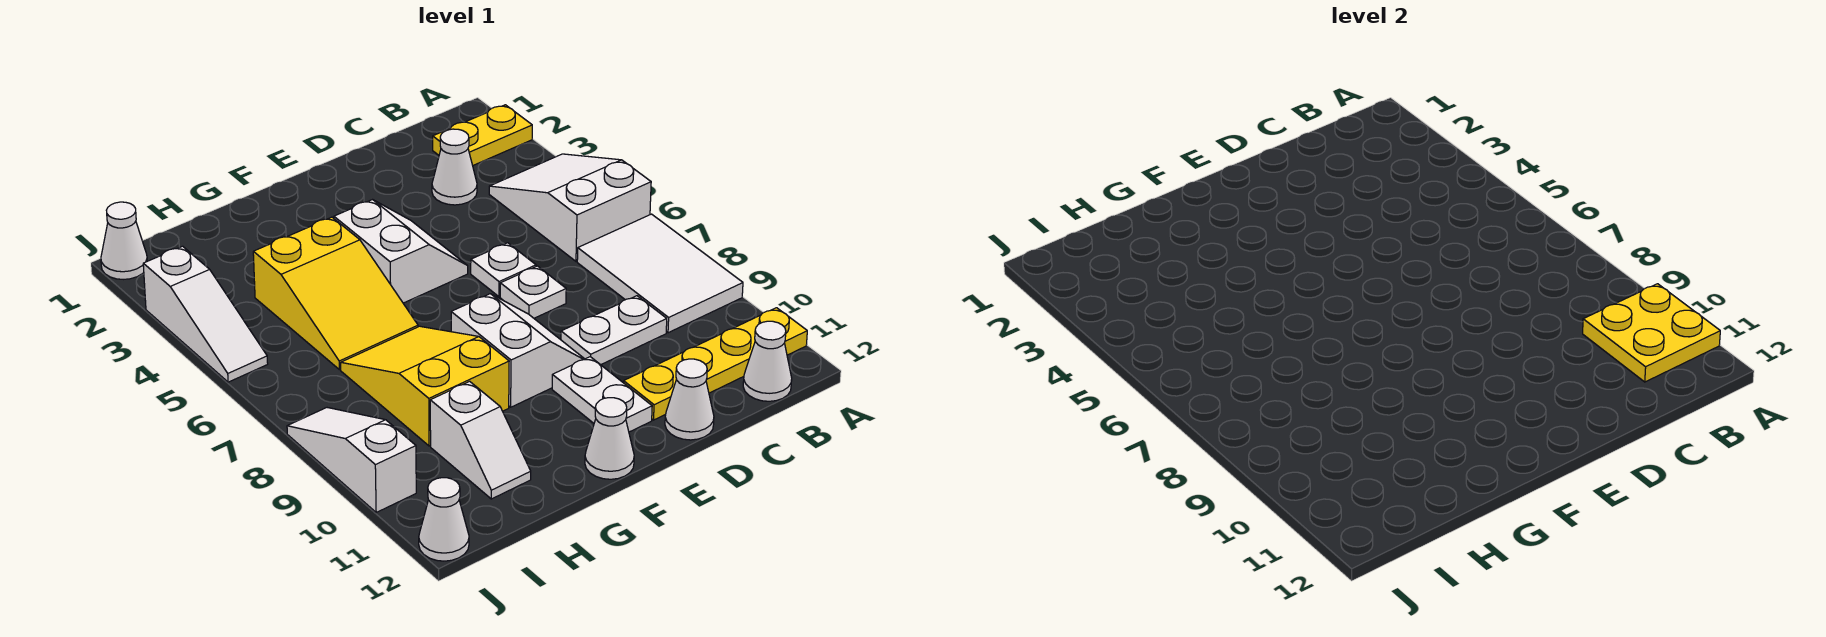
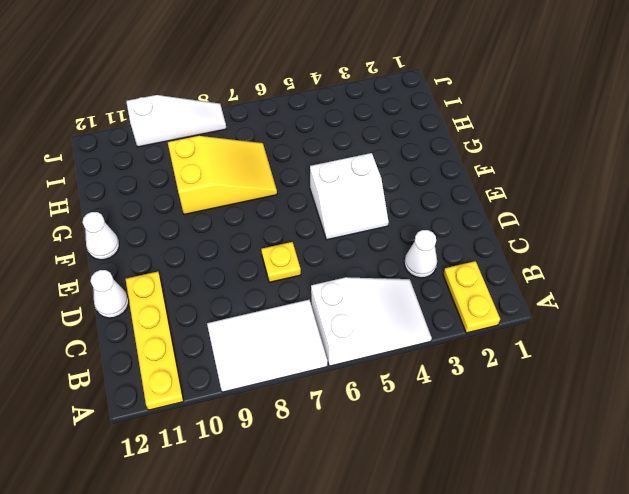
yellow 1x1 plate [261,242,301,282] -> white 1x1 plate [500,266,566,318]
none -> white 1x1 cone [743,321,792,401]
none -> white 1x2 plate [561,296,667,365]
none -> white 1x1 plate [471,243,536,297]

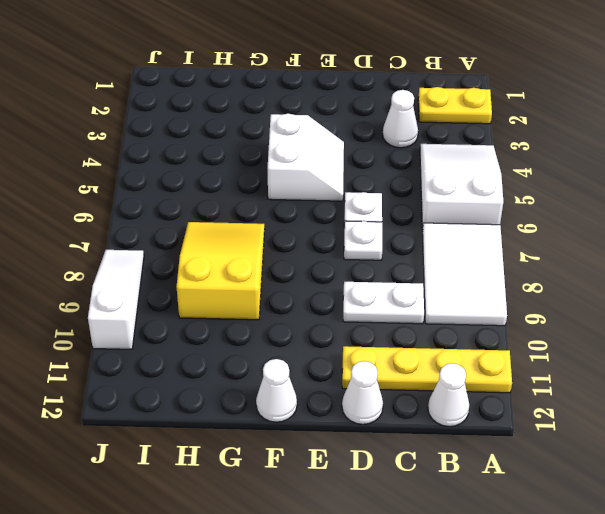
none -> white 2x2 slope [451,294,584,407]
none -> white 1x2 plate [552,357,652,432]
none -> yellow 2x3 slope [253,217,418,370]

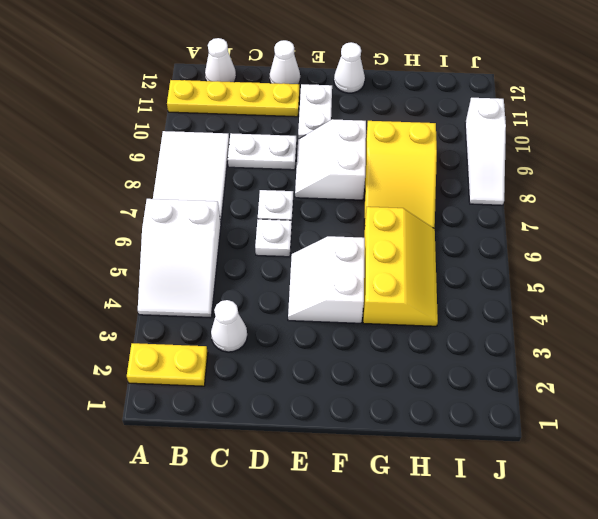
yellow 2x3 slope [363,207,438,326] -> yellow 2x3 slope turned to [253,217,418,370]
none -> white 1x2 slope [430,381,531,499]
none -> white 1x1 cone [101,202,147,279]
none -> white 1x3 slope [143,246,268,382]

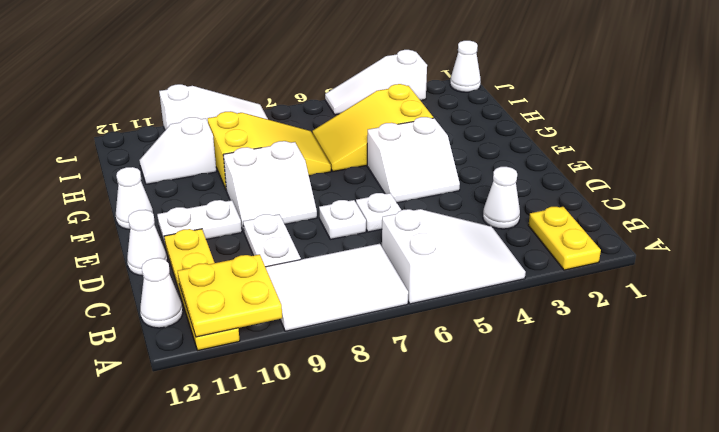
none -> white 1x1 cone [419,478,469,561]

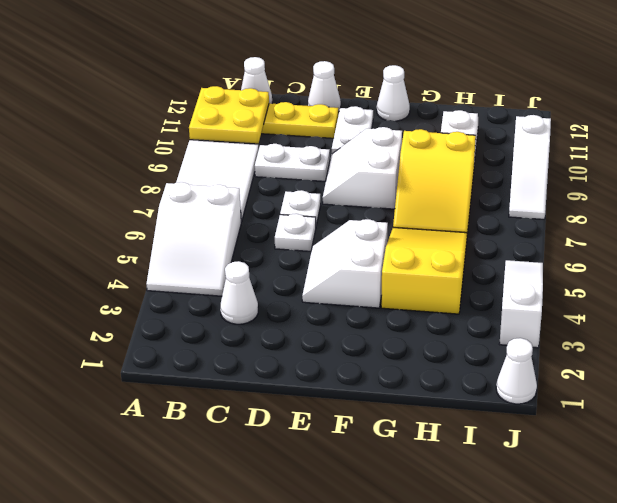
none -> yellow 1x2 plate [433,105,532,165]
none -> white 1x1 cone [419,478,469,561]

